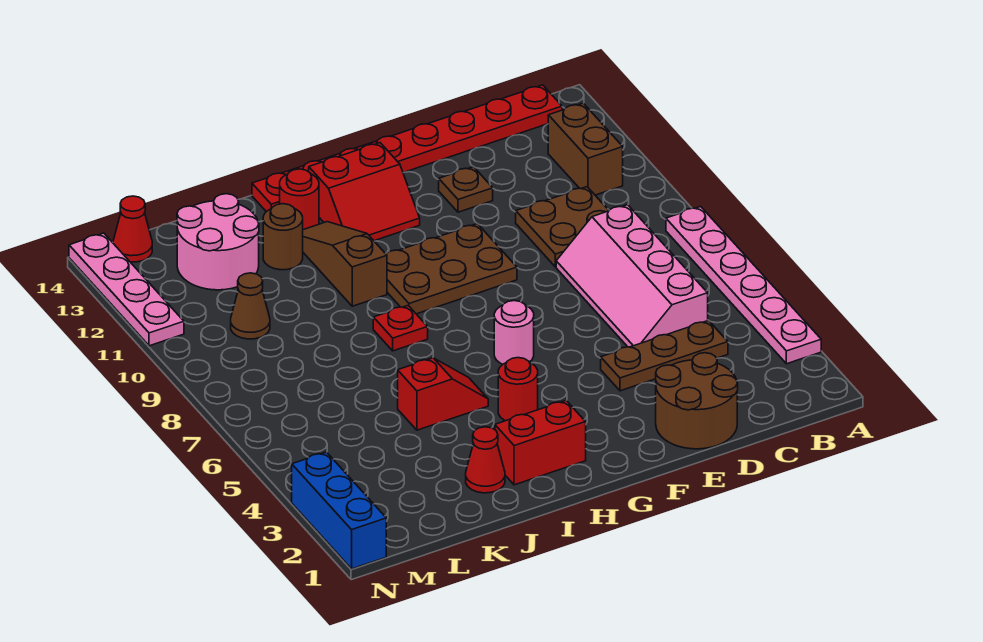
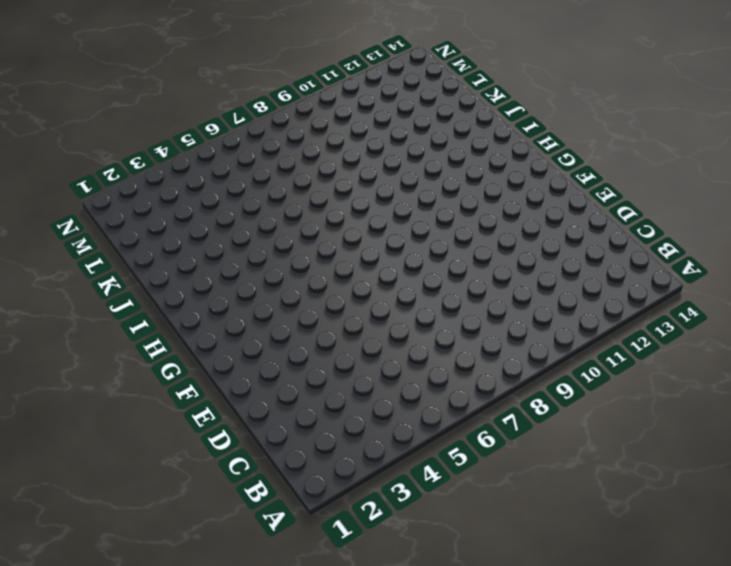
none -> pink 1x6 plate [666,207,821,364]
none -> brown 1x2 brick [548,103,623,195]
none -> red 1x8 plate [252,85,562,212]

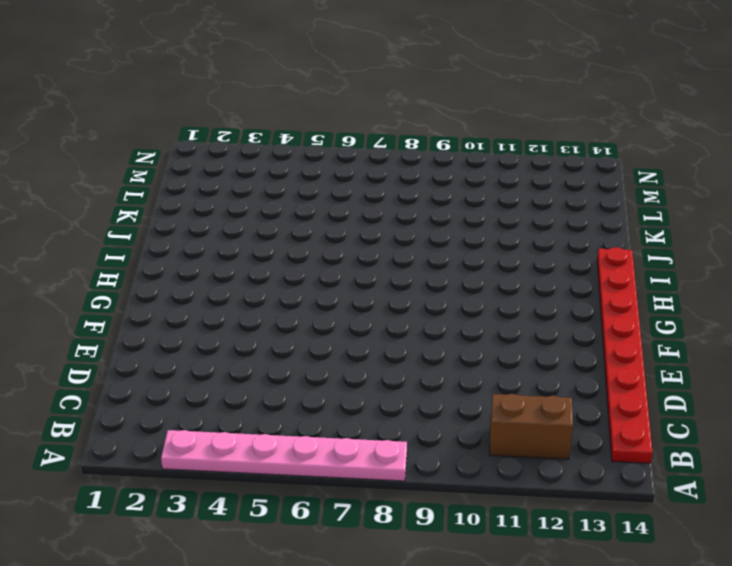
none -> brown 1x3 plate [601,320,728,391]
none -> pink 2x4 slope [556,205,708,347]
none -> brown 2x2 plate [516,187,609,267]

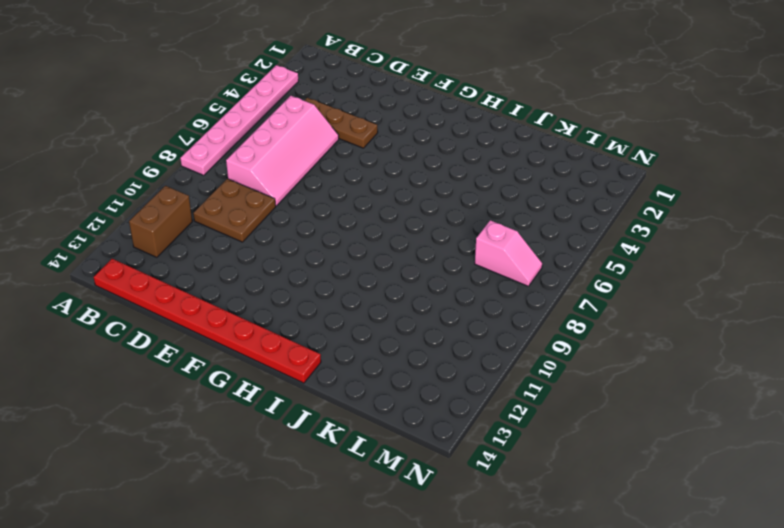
pink 1x2 slope [475,220,542,286] -> none
none -> brown 2x2 round brick [656,353,738,449]
none -> brown 1x1 plate [439,167,493,212]
none -> brown 2x3 plate [386,224,517,314]

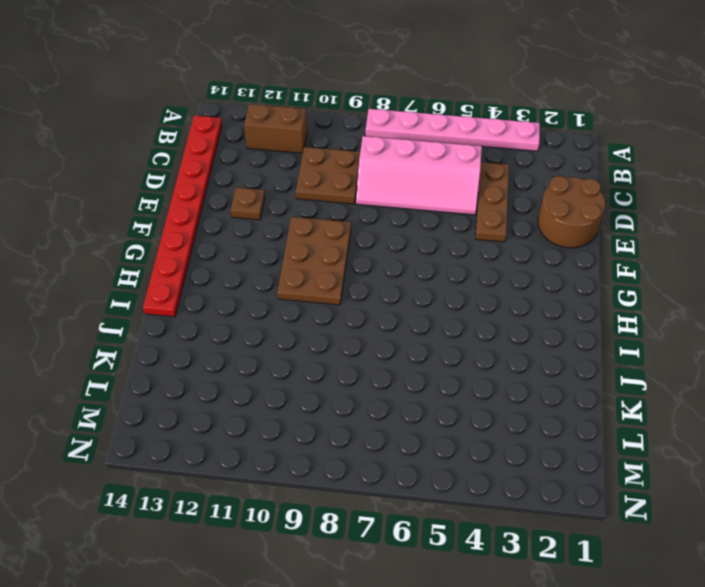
none -> pink 1x1 round brick [494,301,534,364]
none -> red 2x2 slope [309,143,420,241]
none -> red 1x2 brick [495,401,586,485]

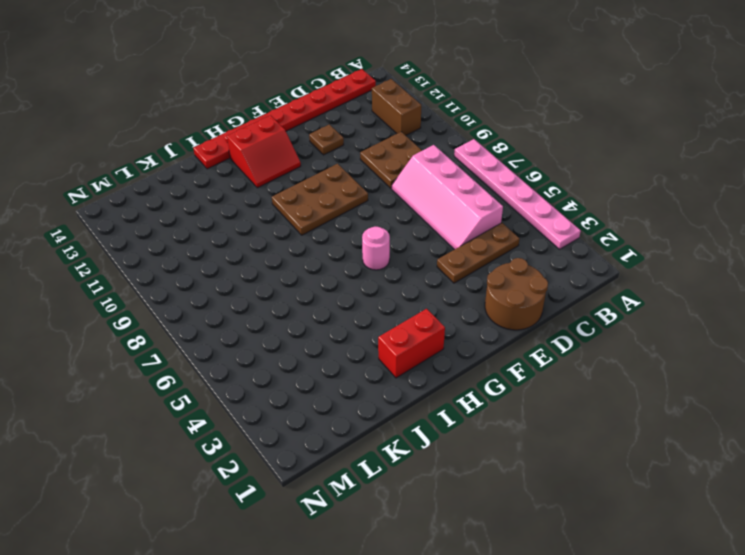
none -> red 1x1 round brick [498,358,538,421]
none -> red 1x2 slope [398,358,488,430]
none -> red 1x1 plate [373,306,428,351]

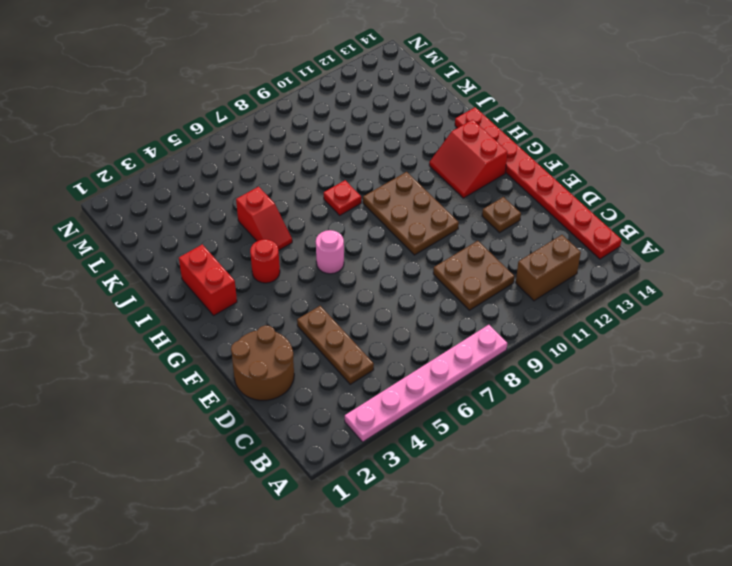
none -> pink 2x4 slope [556,205,708,347]
none -> brown 1x3 slope [303,222,387,306]
none -> red 1x1 round brick [280,169,319,230]

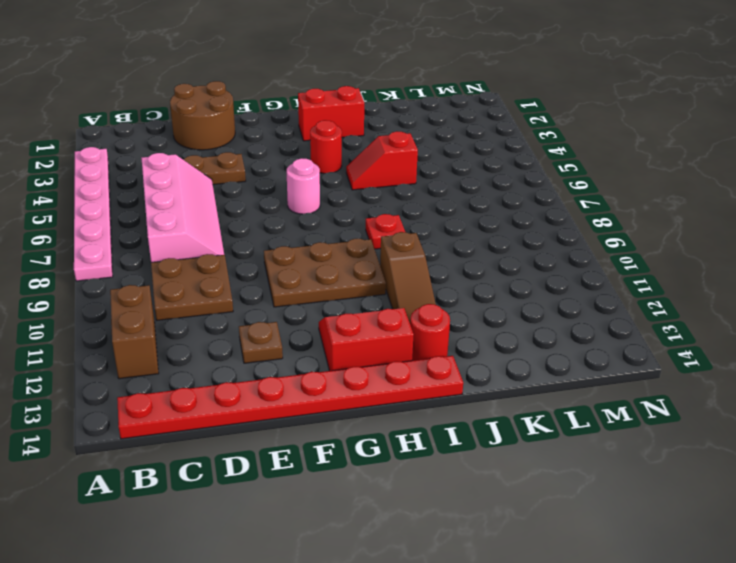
none -> red 1x1 cone [466,427,505,493]
none -> brown 1x1 round brick [263,204,303,270]
none -> pink 2x2 round brick [177,194,259,290]

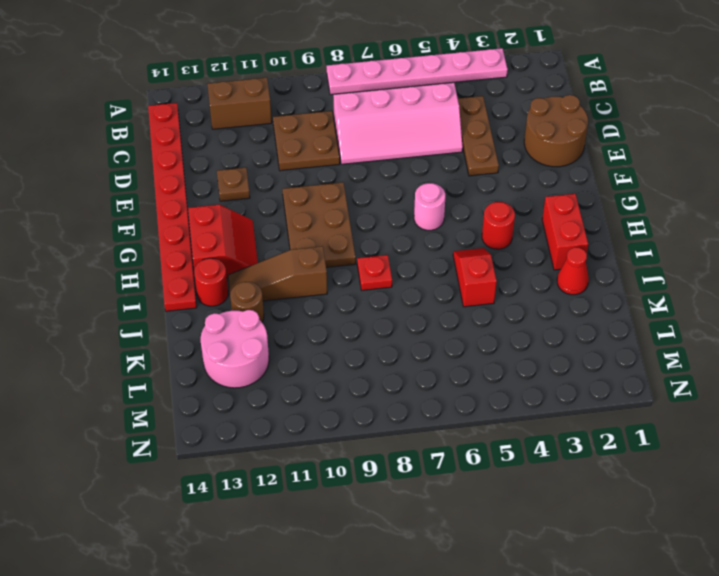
none -> brown 1x1 cone [231,273,270,339]
none -> red 1x1 cone [113,196,152,262]
none -> blue 1x3 brick [292,452,386,569]

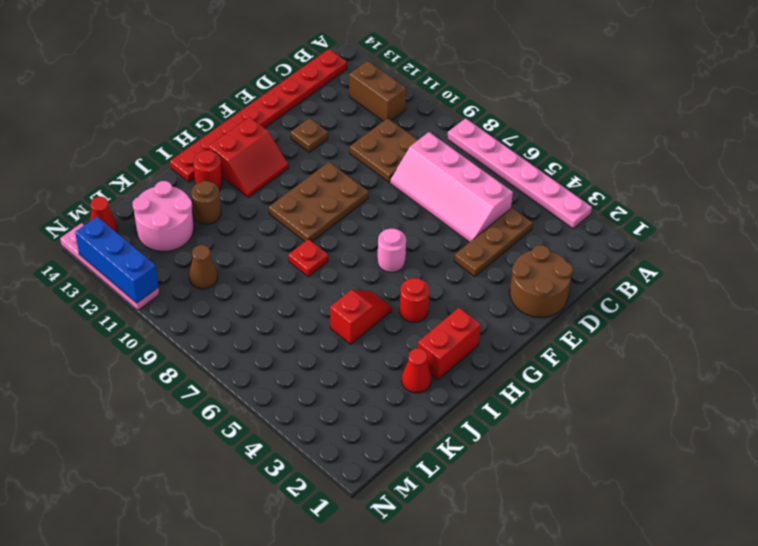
blue 1x3 brick [75,217,158,303] -> blue 1x3 brick moved to [292,452,386,569]
none -> brown 1x3 slope [303,222,387,306]

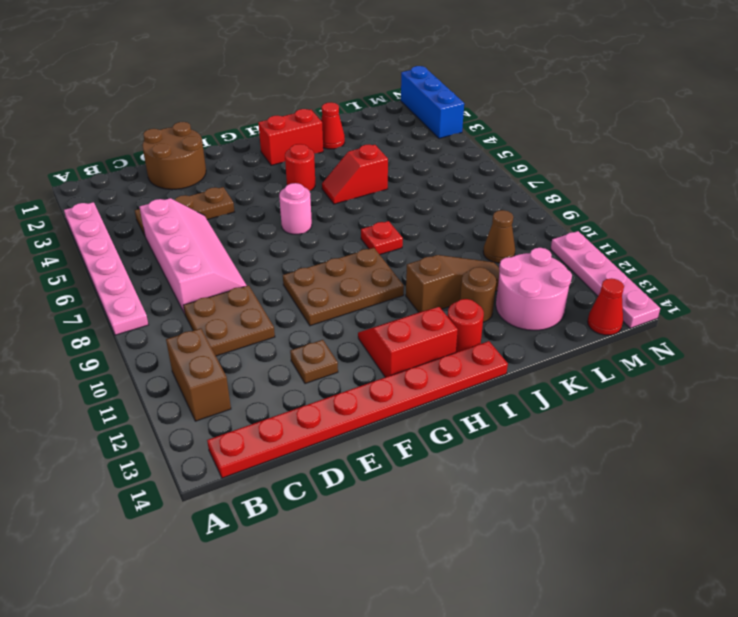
brown 1x3 slope [406,255,500,312] -> brown 1x3 slope turned to [303,222,387,306]

